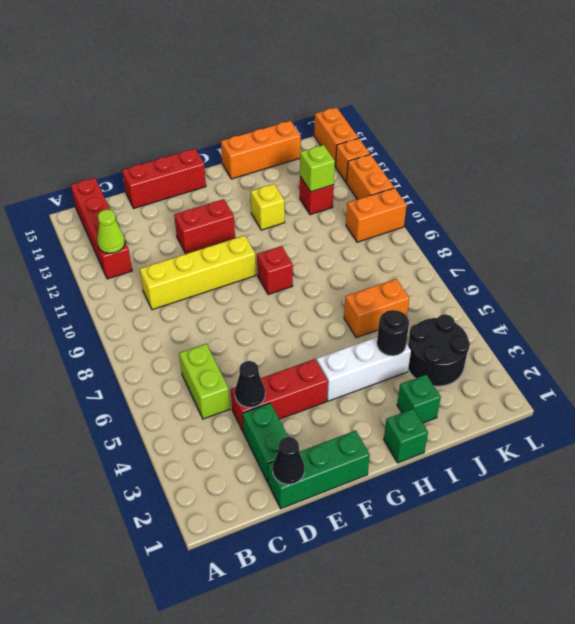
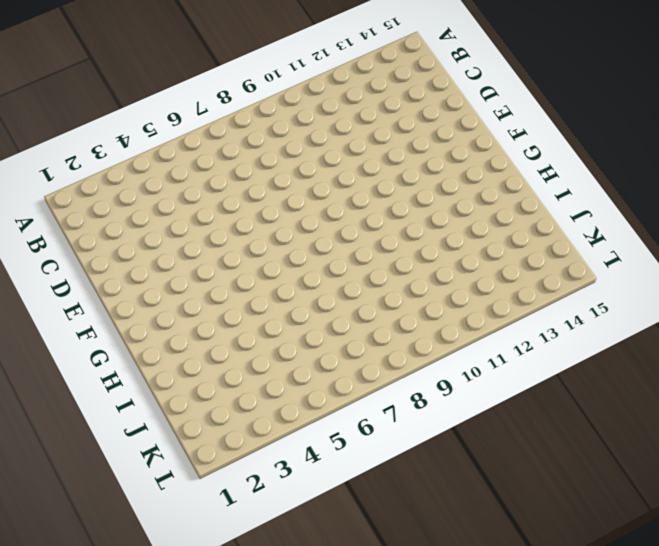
none -> red 1x4 brick [71,178,132,279]
none -> lime 1x2 brick [179,344,230,419]
none -> yellow 1x4 brick [140,235,256,310]

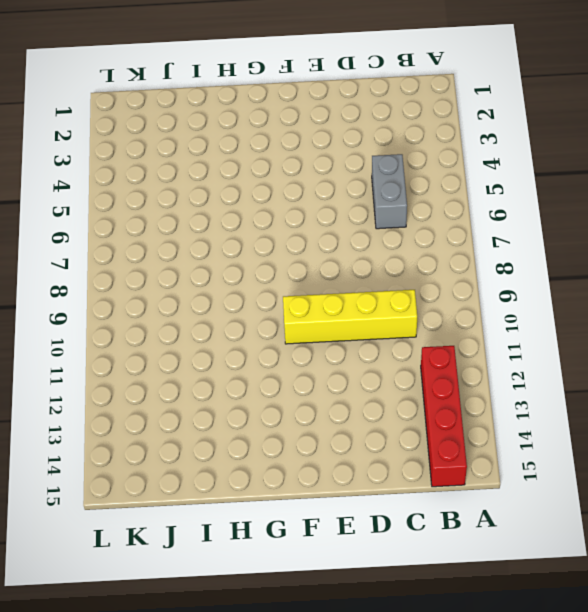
grey 1x2 brick [372,154,407,229] -> lime 1x2 brick [179,344,230,419]
none -> green 1x3 brick [268,431,370,509]
none -> green 1x2 brick [243,403,288,482]
none -> red 1x3 brick [231,359,328,432]

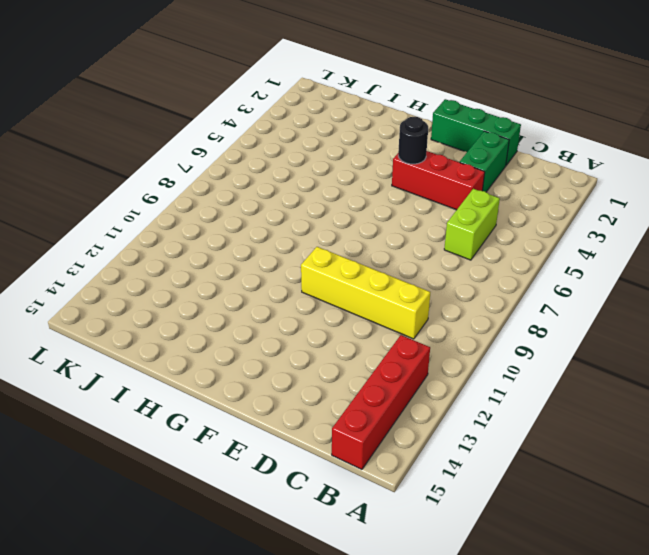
black 1x1 round brick [398,117,428,164] -> black 1x1 round brick moved to [377,310,409,356]
none -> red 1x3 brick [122,149,206,208]
none -> red 1x2 brick [174,199,235,254]
none -> white 1x3 brick [316,337,411,401]

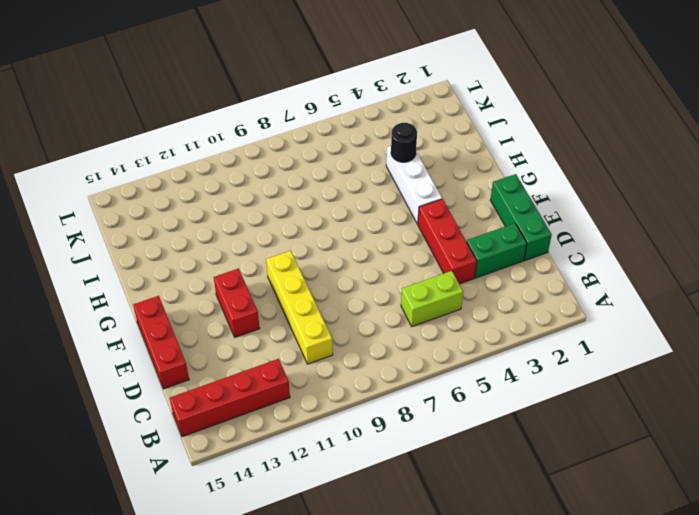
none -> red 1x1 brick [257,246,293,295]
none -> green 1x1 brick [384,409,428,463]
none -> yellow 1x1 brick [251,184,285,230]

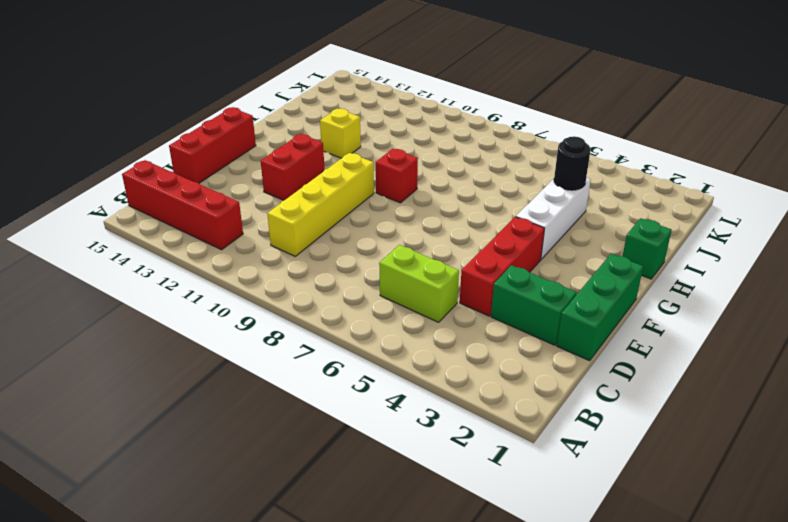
none -> orange 1x3 brick [221,121,301,179]
none -> green 1x1 brick [397,375,441,423]
none -> orange 1x2 brick [344,279,409,338]

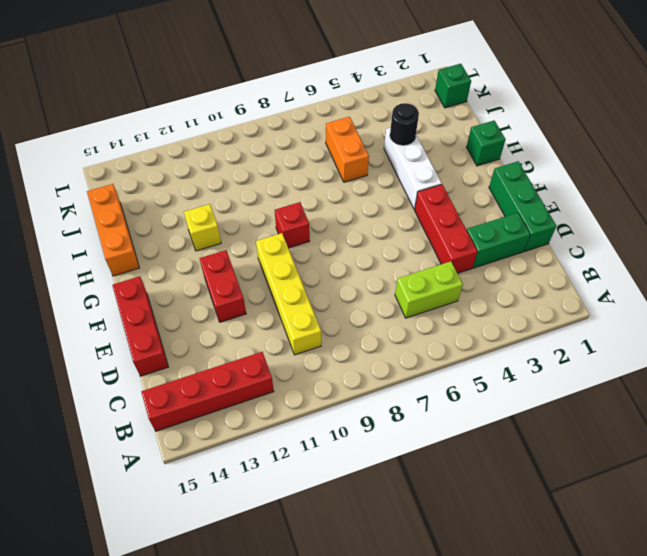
green 1x1 brick [435,64,471,108] -> green 1x1 brick moved to [397,375,441,423]
none -> black 2x2 round brick [408,314,470,386]
none -> red 1x1 brick [300,177,334,215]
none -> orange 1x2 brick [346,188,406,242]

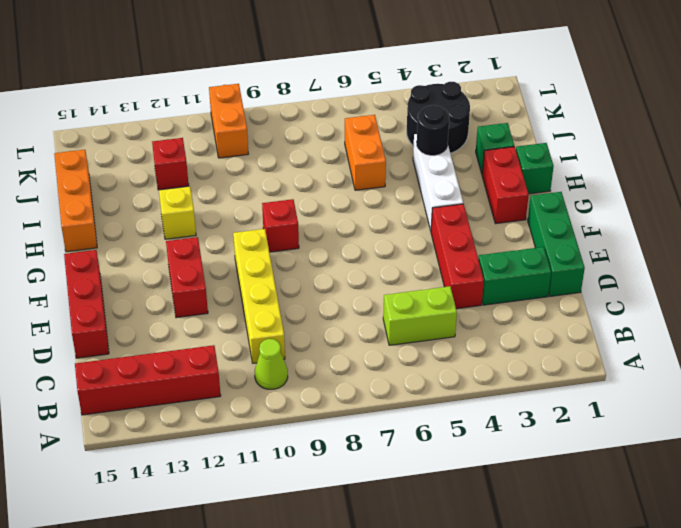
lime 1x1 cone [255,339,288,389] -> lime 1x1 cone moved to [97,210,125,253]
red 1x2 brick [482,147,529,224] -> none
none -> orange 1x2 brick [347,154,394,200]
none -> orange 1x1 brick [336,138,370,183]
none -> orange 1x2 brick [314,107,358,167]

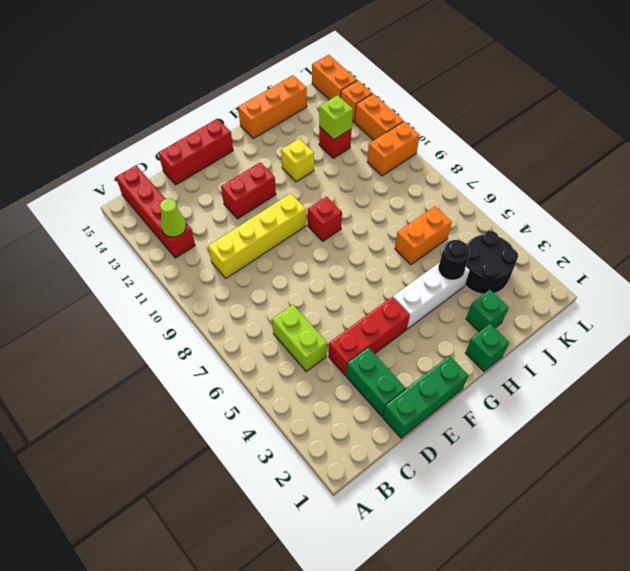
none -> black 1x1 cone [273,437,304,484]
none -> black 1x1 cone [235,361,265,407]

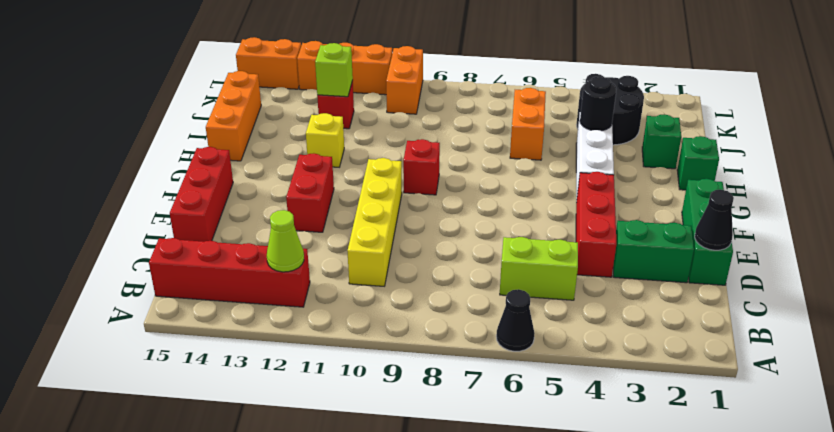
black 1x1 cone [496,289,535,351] -> black 1x1 cone moved to [235,361,265,407]

